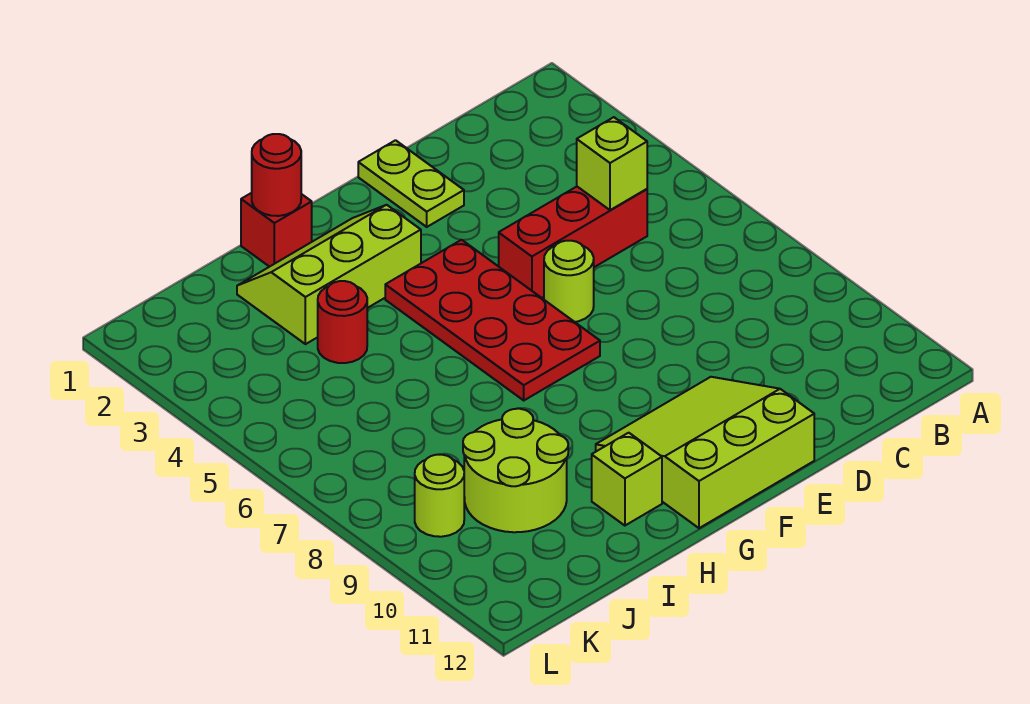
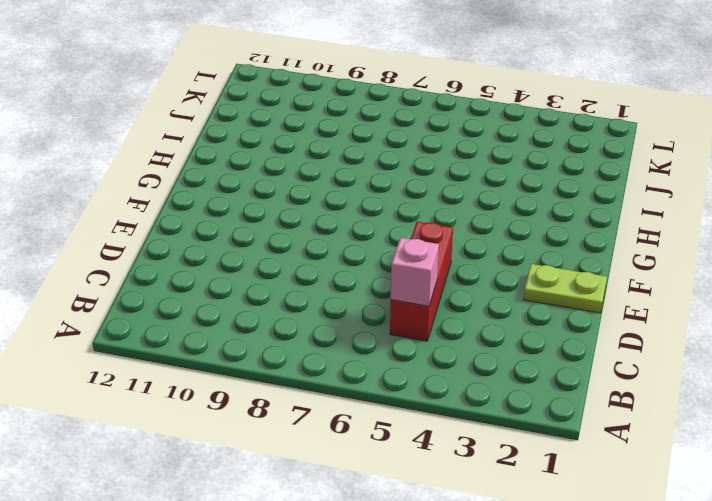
pink 1x1 brick [391,238,439,306] -> lime 1x1 brick [577,117,647,210]
none -> lime 1x1 round brick [544,241,594,322]
none -> lime 3x3 slope [596,377,814,528]
none -> red 2x4 plate [385,240,600,400]

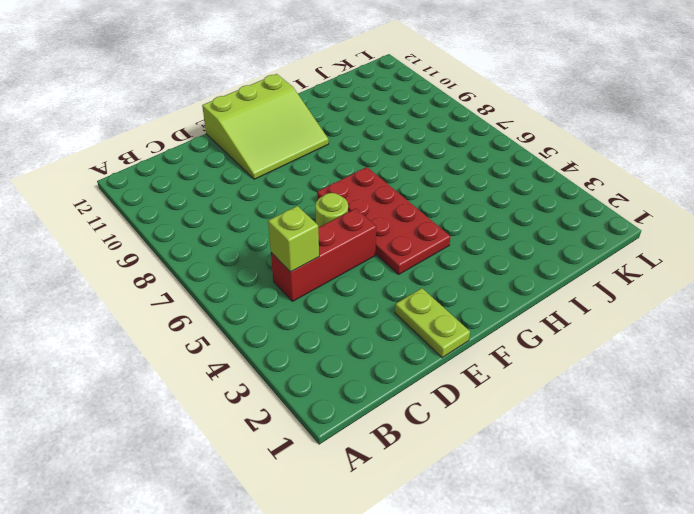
none -> lime 2x3 slope [237,205,421,344]
none -> red 1x1 brick [241,193,312,267]
none -> lime 1x1 brick [592,433,662,526]

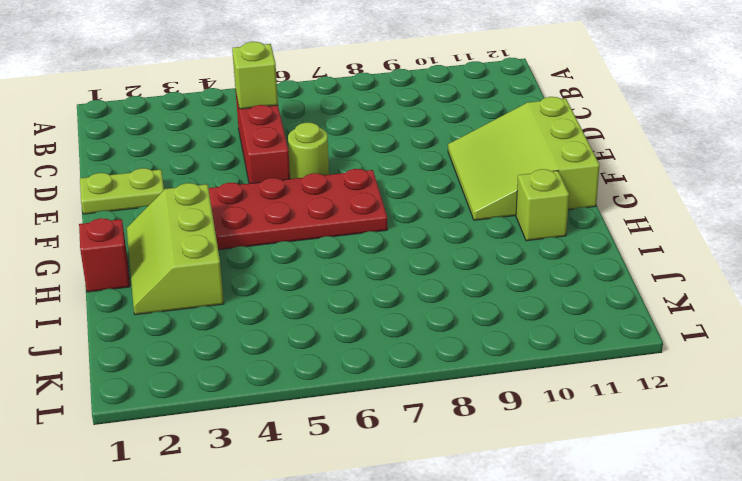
none -> red 1x1 round brick [318,281,367,363]
none -> lime 2x2 round brick [463,409,568,532]
none -> lime 1x1 round brick [415,455,464,537]

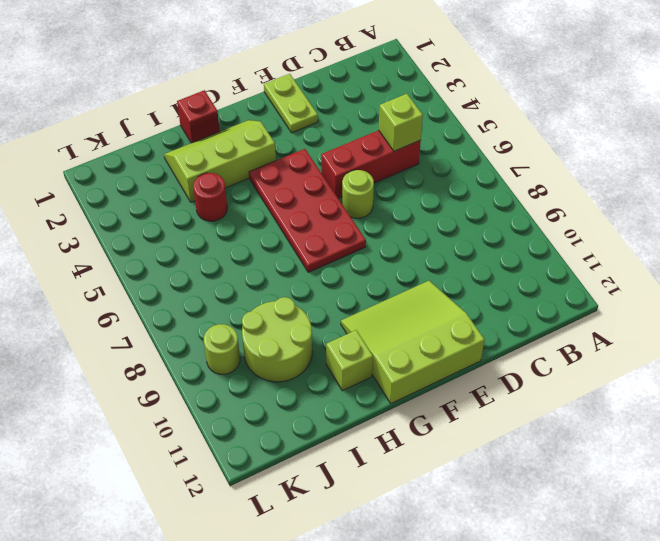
none -> red 1x1 round brick [252,134,301,216]

